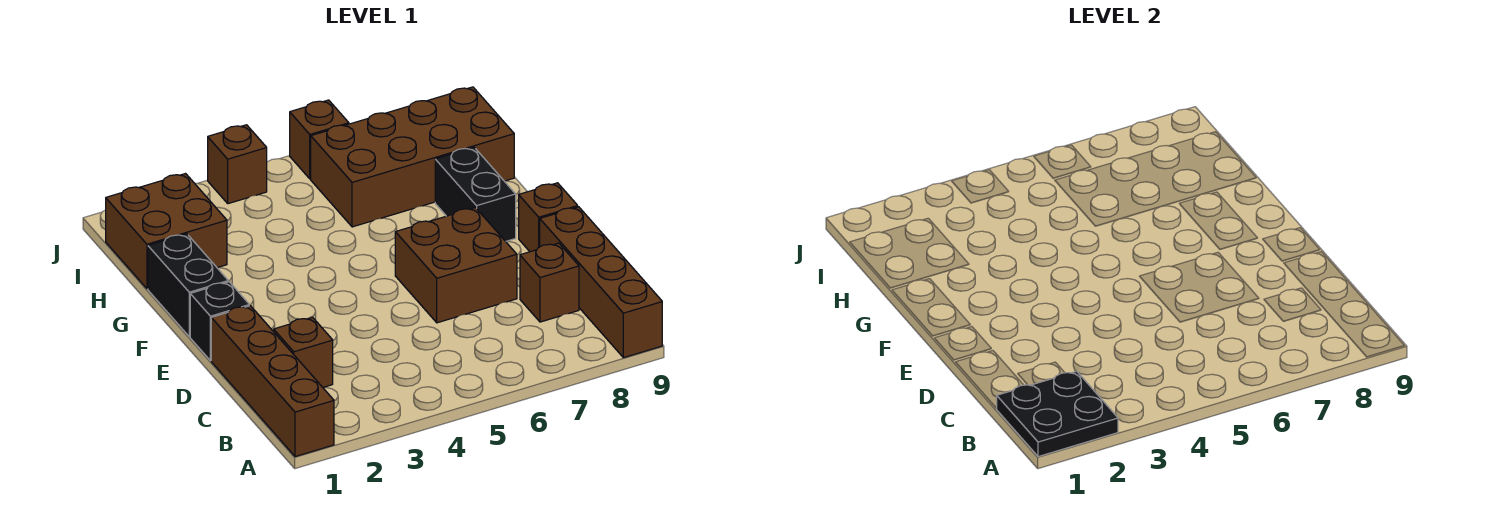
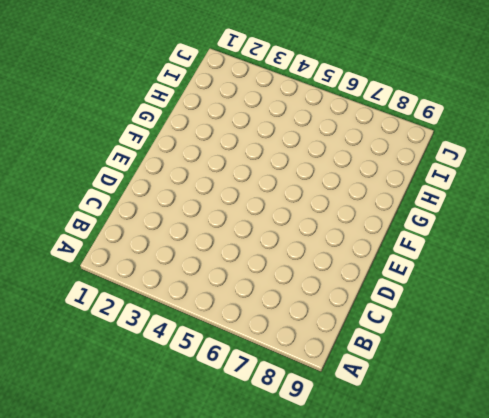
none -> brown 1x4 brick [211,306,334,457]
none -> brown 1x4 brick [540,207,662,358]
none -> brown 1x1 brick [274,317,333,388]

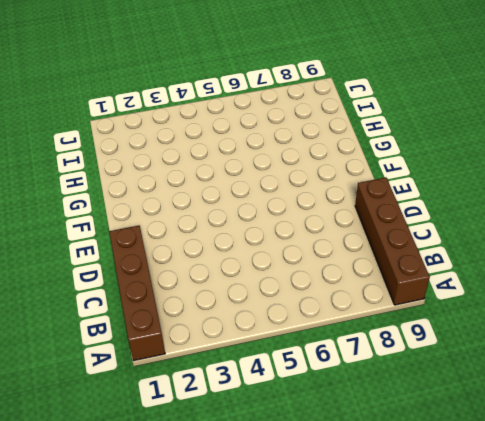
none -> brown 1x1 brick [274,317,333,388]
none -> brown 1x1 brick [520,243,579,322]
none -> brown 2x2 brick [395,208,517,323]

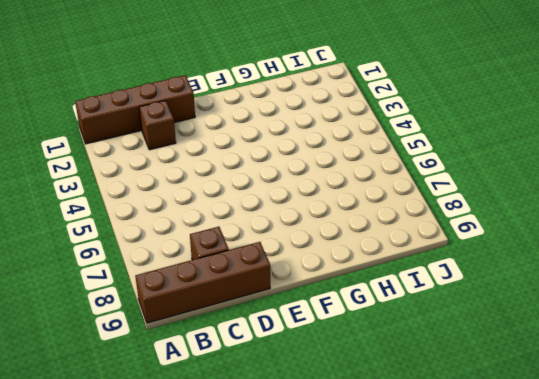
none -> brown 2x2 brick [395,208,517,323]
none -> black 1x1 brick [190,282,249,361]
none -> brown 1x1 brick [519,183,578,252]

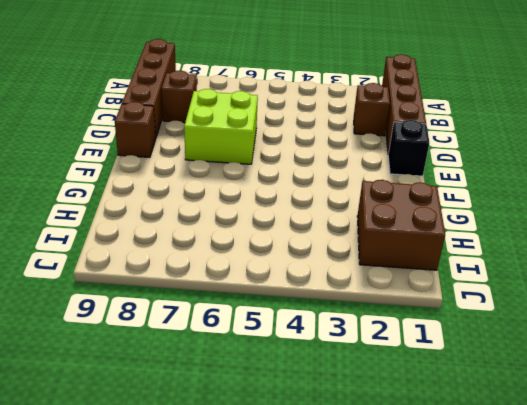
lime 2x2 brick [184,89,258,164] -> brown 2x2 brick [395,208,517,323]
none -> black 1x2 brick [148,234,228,337]
none -> black 1x2 brick [435,147,516,241]
none -> brown 2x4 brick [311,87,514,227]

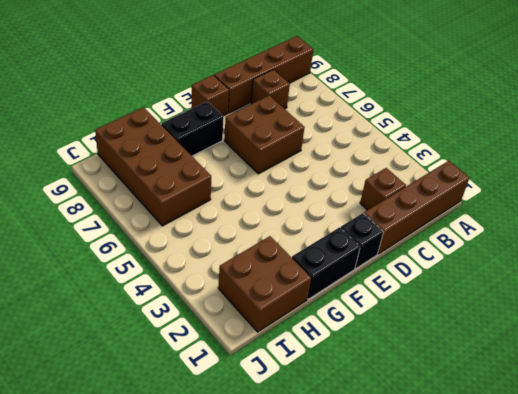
none -> brown 1x1 brick [208,125,267,204]
none -> brown 1x1 brick [290,100,349,179]
none -> black 2x2 plate [996,371,1118,457]

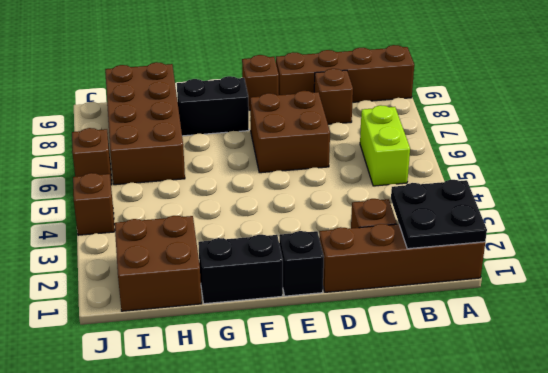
lime 1x2 brick [360,105,410,186] -> none

